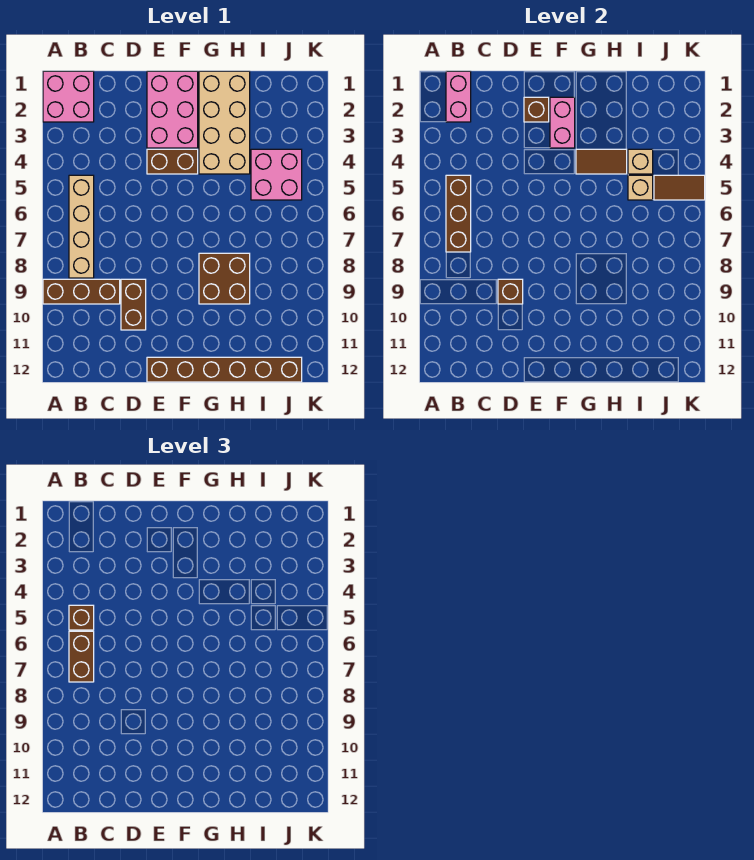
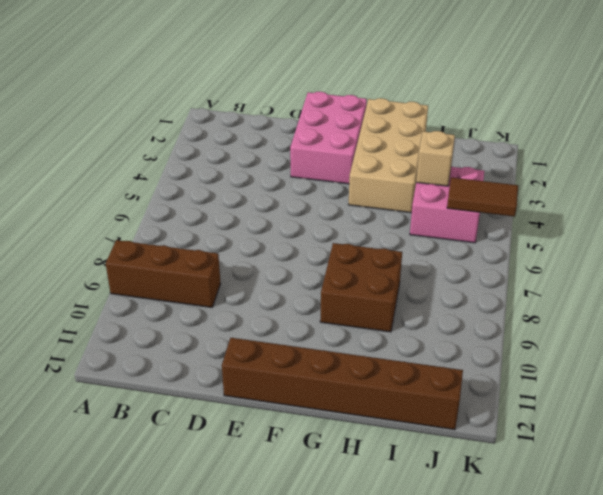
none -> pink 2x2 brick [43,71,94,122]
none -> tan 1x4 brick [69,175,94,278]
none -> brown 1x2 brick [121,279,146,330]

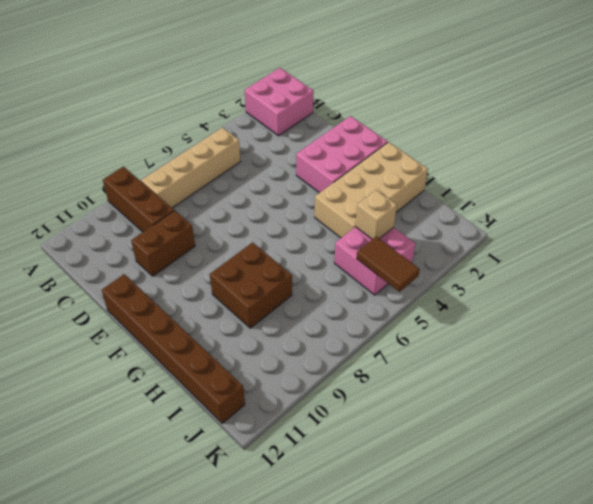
none -> brown 1x2 brick [147,149,198,174]
none -> pink 1x2 brick [446,71,471,122]
none -> brown 1x3 brick [446,175,471,252]

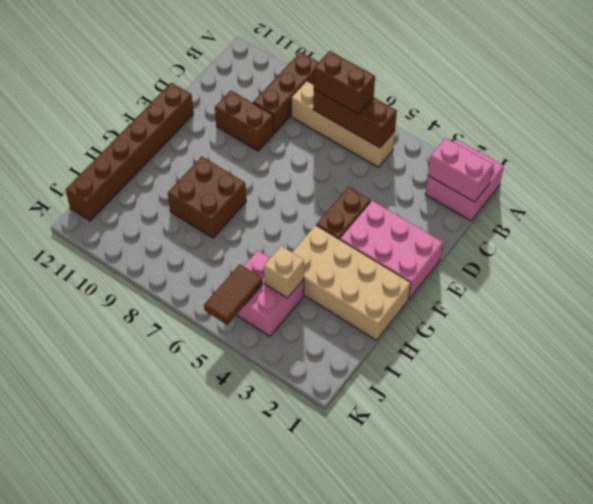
none -> brown 1x1 brick [498,279,523,304]
none -> brown 1x1 brick [524,97,549,122]
none -> pink 1x2 brick [550,97,575,148]

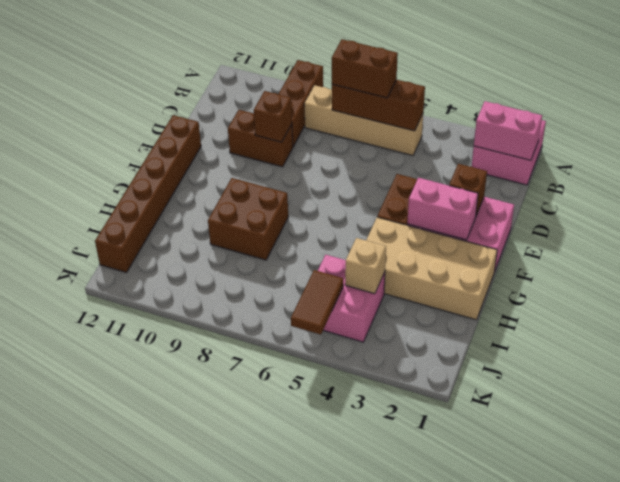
none -> brown 1x2 tile [576,149,627,174]
none -> tan 1x1 brick [628,175,653,200]
none -> brown 1x1 brick [69,605,94,630]

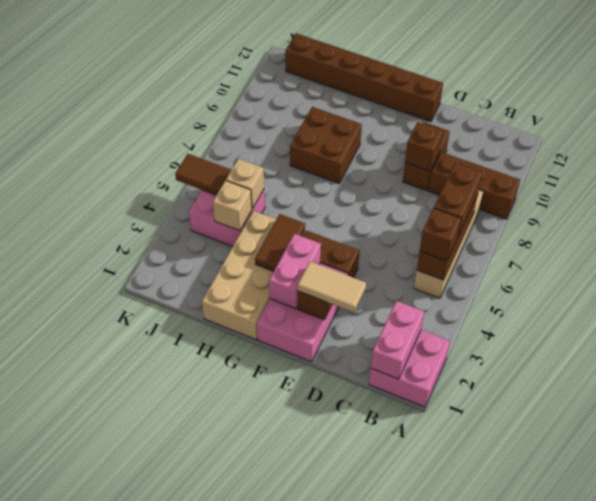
tan 1x2 tile [298,261,366,312] -> none
brown 1x2 tile [255,214,305,271] -> brown 1x2 tile turned to [576,149,627,174]

